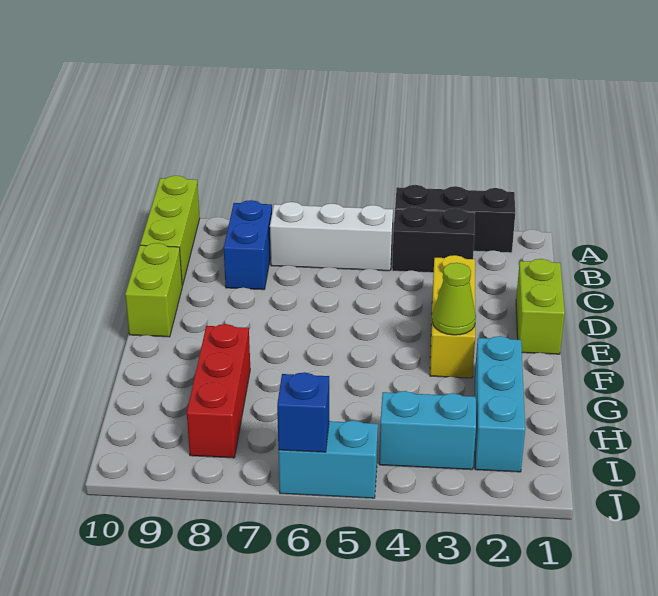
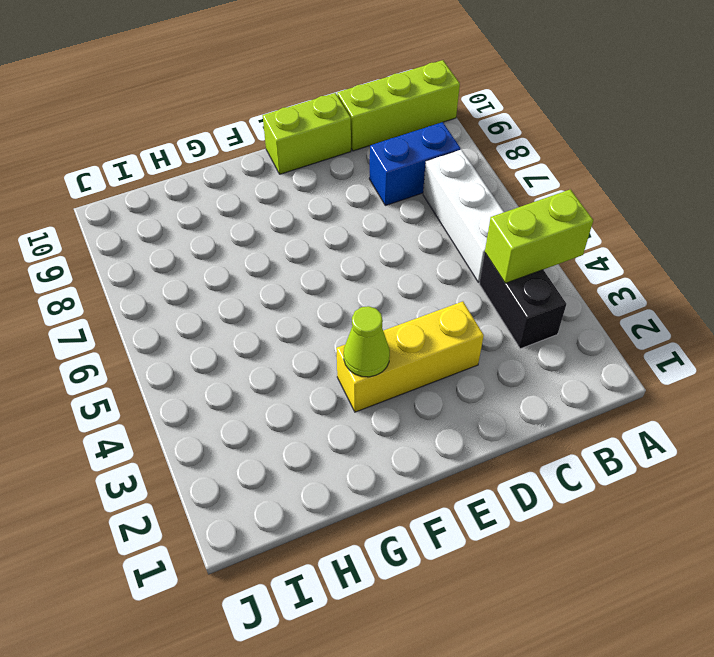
lime 1x2 brick [485,189,593,283] -> lime 1x2 brick moved to [516,259,565,354]
none -> black 1x3 brick [395,185,515,253]
none -> cyan 1x3 brick [475,336,525,472]
none -> red 1x3 brick [187,324,250,458]

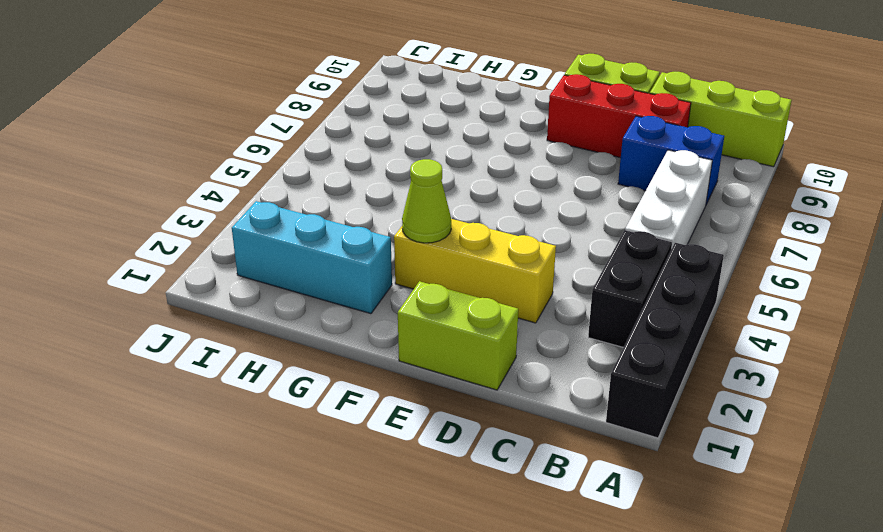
black 1x4 brick [606,243,724,438] -> black 1x3 brick [395,185,515,253]
red 1x3 brick [547,74,691,158] -> red 1x3 brick moved to [187,324,250,458]
none -> cyan 1x2 brick [379,391,476,470]
none -> cyan 1x2 brick [278,420,378,498]
none -> blue 1x1 brick [277,372,329,452]

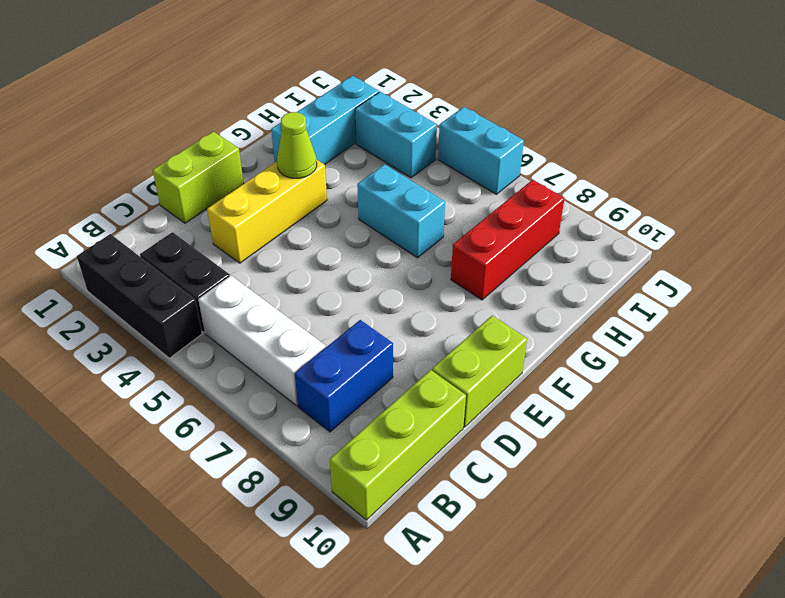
cyan 1x2 brick [357,164,445,258] -> none
none -> blue 1x1 brick [277,372,329,452]

